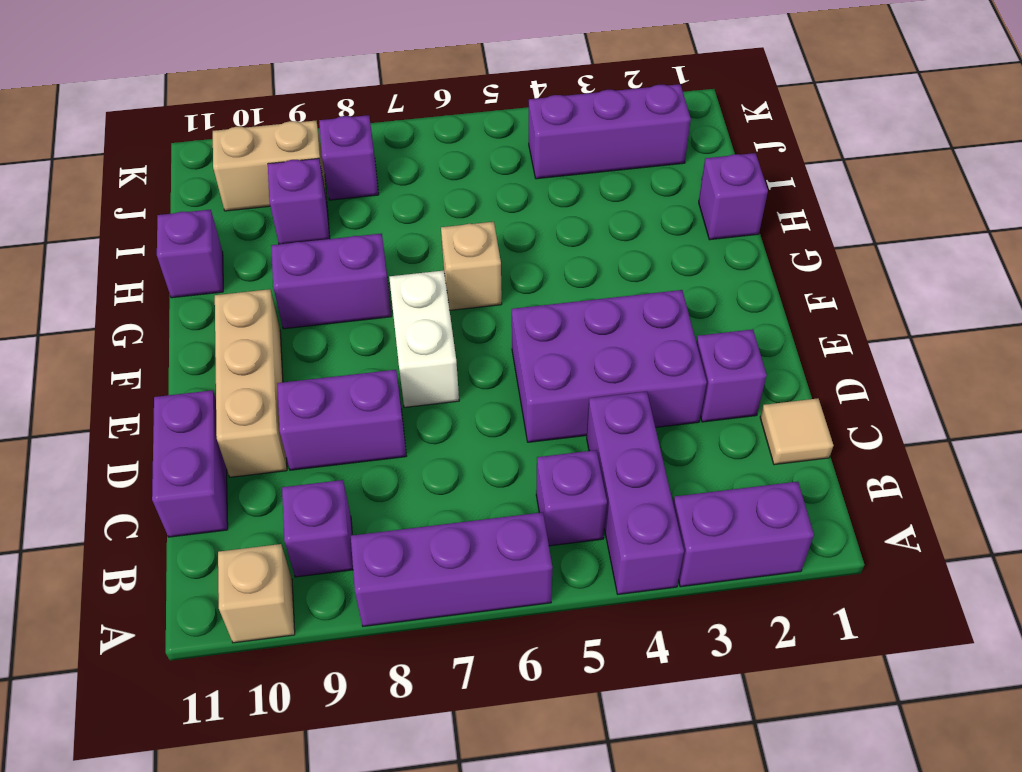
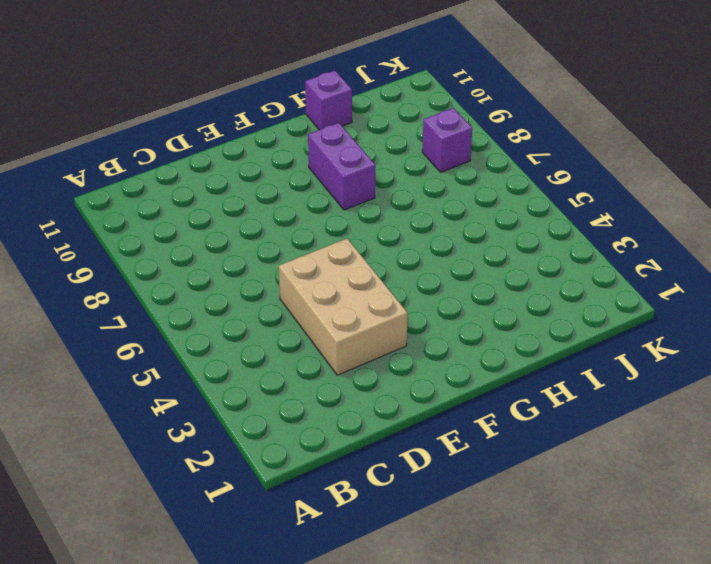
tan 2x3 brick [279,239,408,375] -> purple 2x3 brick [512,290,707,442]
none -> purple 1x2 brick [673,482,814,587]
none -> purple 1x3 brick [587,391,684,594]
none -> purple 1x3 brick [351,512,552,626]

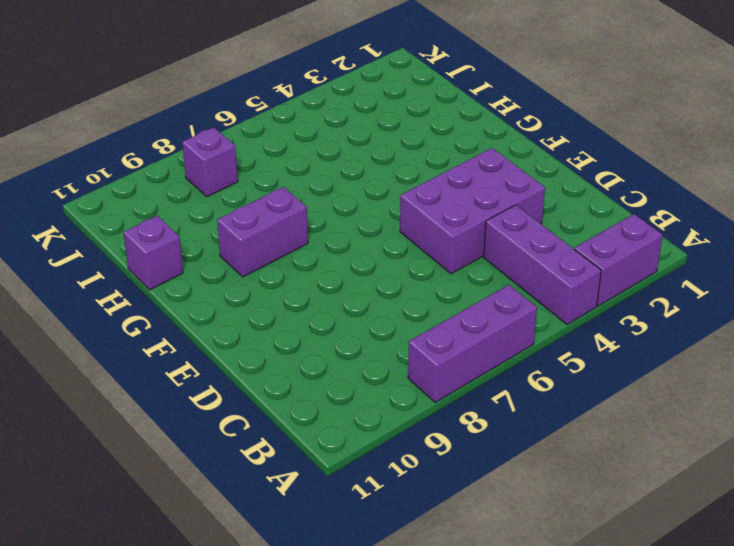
none -> tan 1x1 brick [218,544,295,643]
none -> purple 1x1 brick [536,450,607,546]
none -> purple 1x1 brick [282,480,353,577]

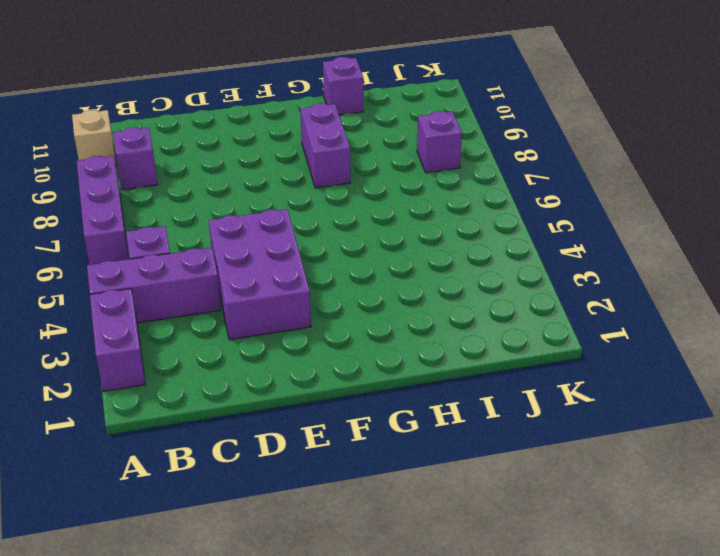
none -> tan 1x1 tile [760,398,833,465]
none -> purple 1x2 brick [152,390,228,537]
none -> purple 1x1 brick [696,329,767,422]

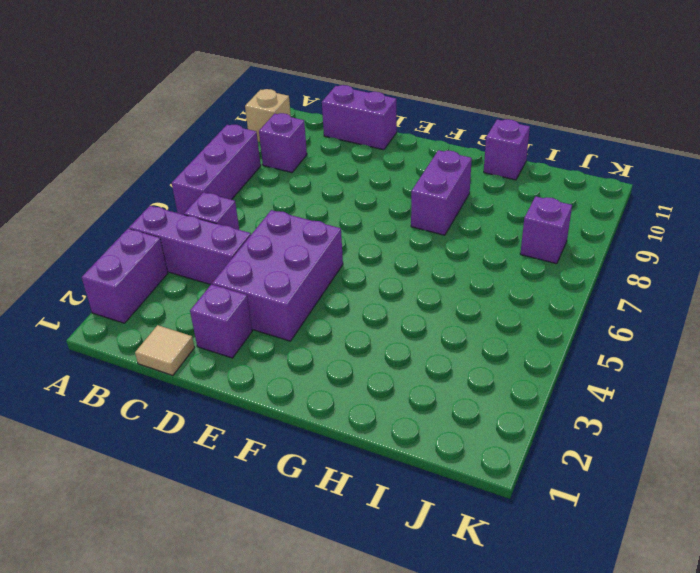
none -> purple 1x2 brick [277,370,406,470]
none -> tan 1x3 brick [215,289,287,477]
none -> white 1x2 brick [389,271,459,407]

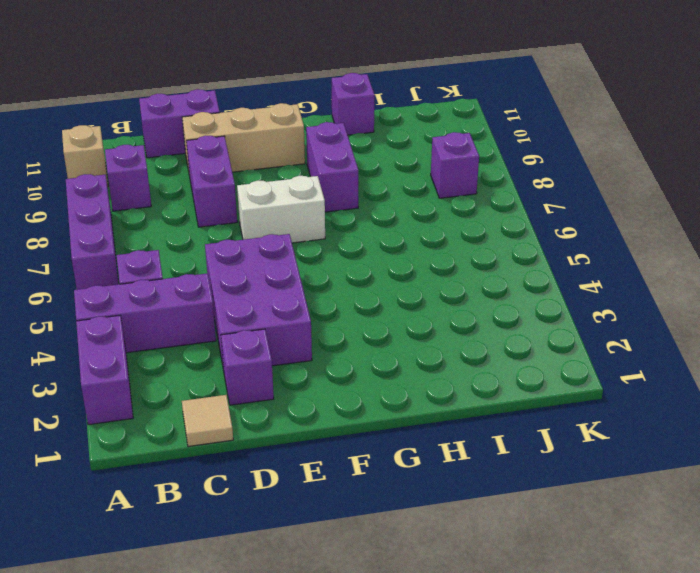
none -> tan 1x1 brick [441,222,502,310]
none -> purple 1x1 brick [699,153,768,240]
none -> purple 1x1 brick [268,158,330,244]

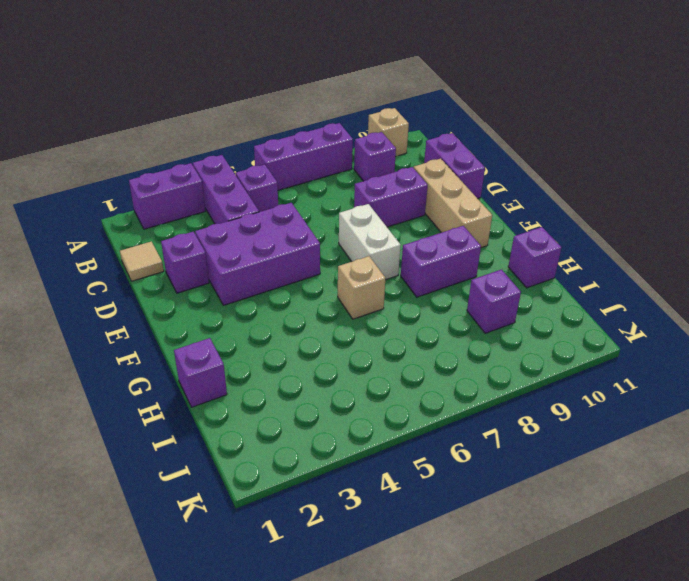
none -> purple 1x3 brick [529,84,691,179]
none -> purple 1x1 brick [319,115,379,200]
none -> tan 1x2 brick [213,121,327,211]

